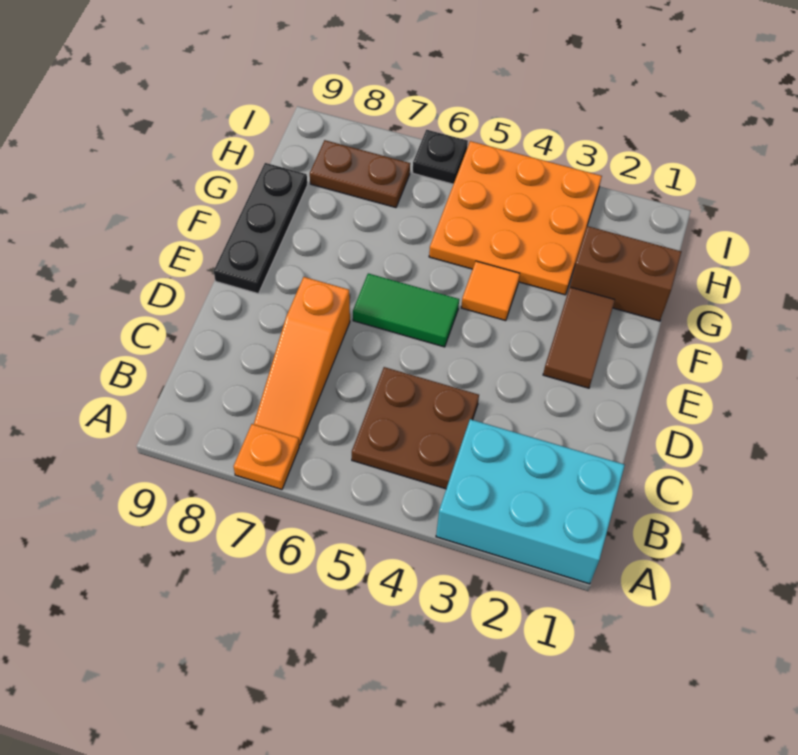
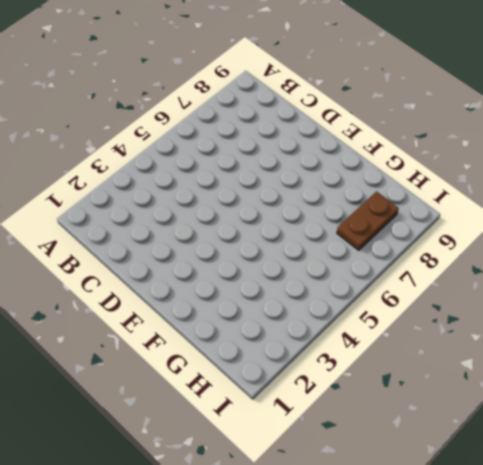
none -> cyan 2x3 brick [436,419,625,584]
none -> orange 1x1 plate [234,424,299,489]
none -> brown 2x2 plate [352,367,479,489]

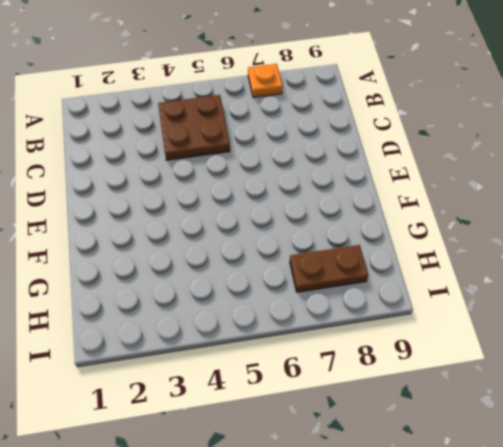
none -> cyan 2x3 brick [436,419,625,584]
none -> orange 1x3 slope [254,277,350,445]
none -> brown 1x2 tile [543,287,615,388]

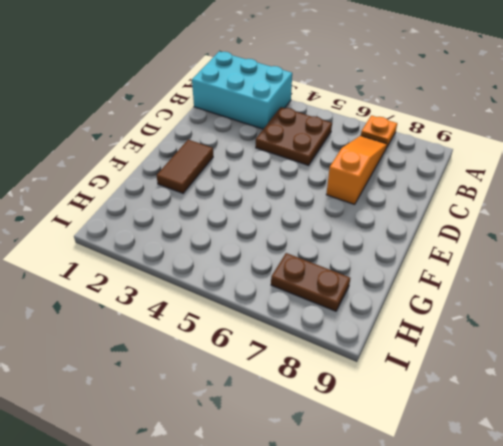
none -> green 1x2 tile [353,273,459,347]
none -> black 1x3 plate [214,163,307,294]
none -> orange 1x1 tile [461,261,520,321]

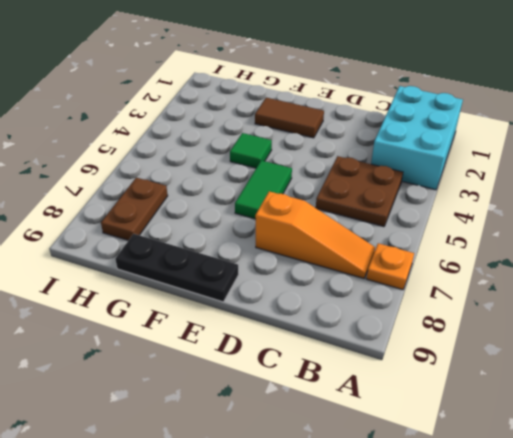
green 1x1 tile [230,133,272,168] -> orange 1x1 tile [461,261,520,321]
none -> brown 1x2 brick [570,226,681,321]
none -> orange 3x3 plate [429,141,602,295]
none -> black 1x1 plate [413,130,468,184]

